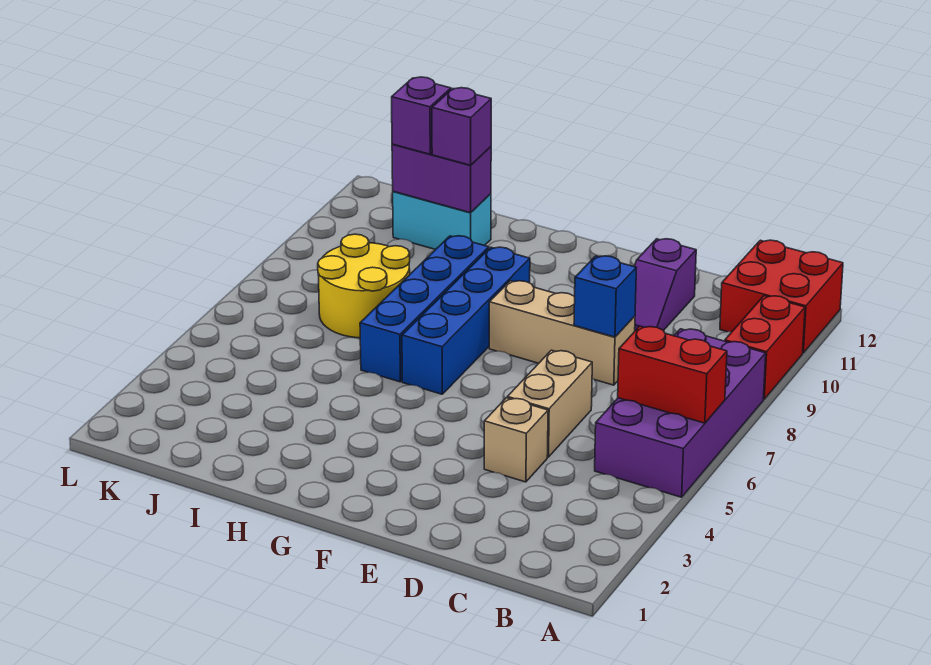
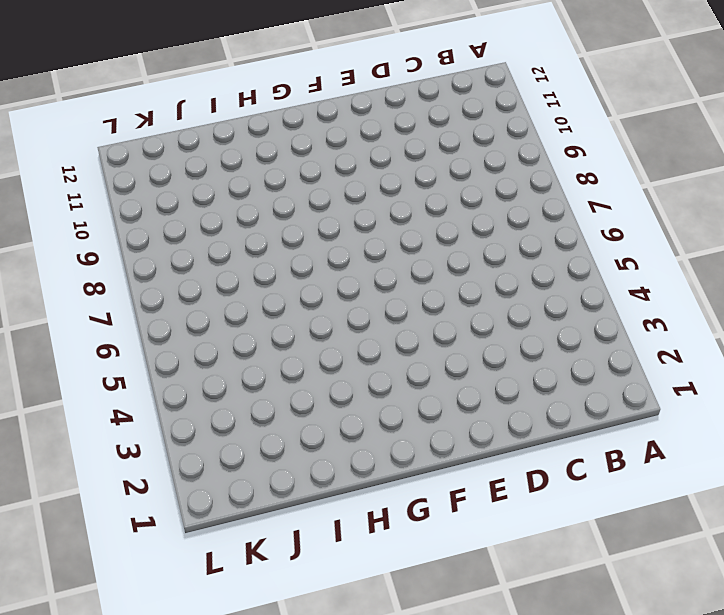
none -> purple 2x4 brick [595,329,766,497]
none -> red 1x2 brick [725,296,805,399]
none -> red 2x2 brick [720,240,843,353]

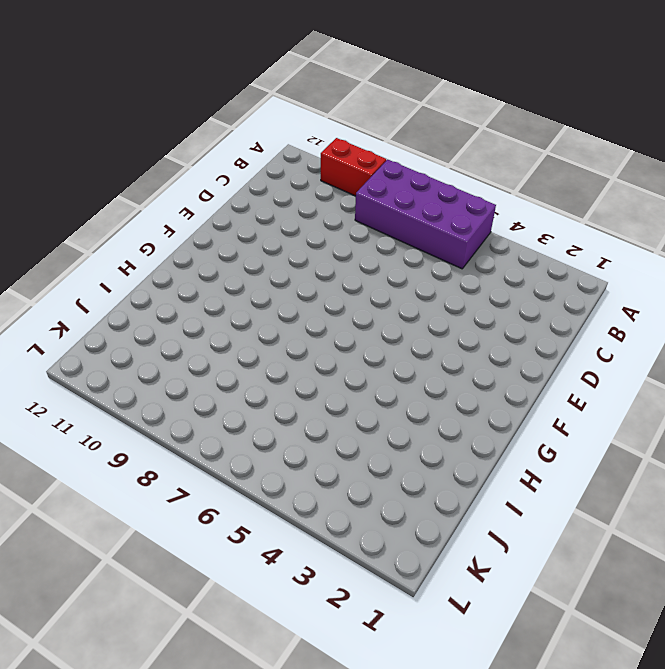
none -> red 2x2 brick [720,240,843,353]
none -> tan 1x1 brick [484,398,548,482]
none -> tan 1x2 brick [507,350,592,457]

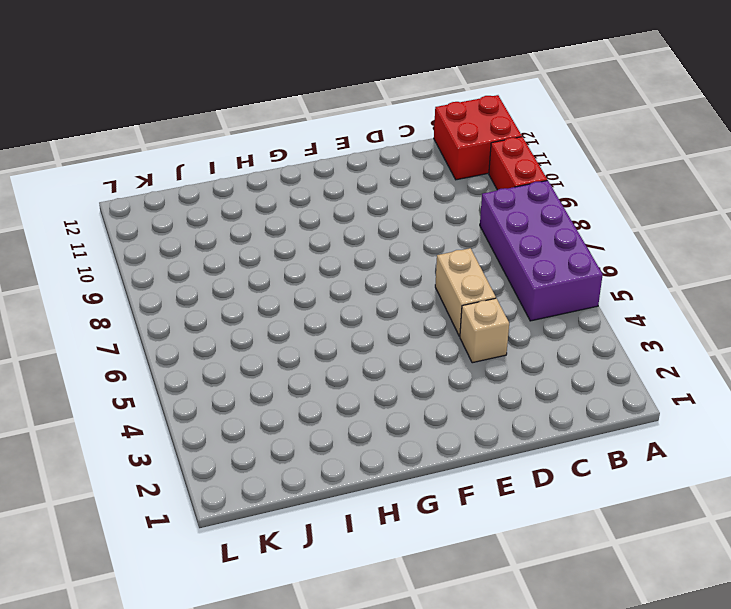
none -> tan 1x3 brick [489,281,635,385]
none -> purple 1x2 slope [634,239,696,331]
none -> blue 1x4 brick [402,247,530,394]

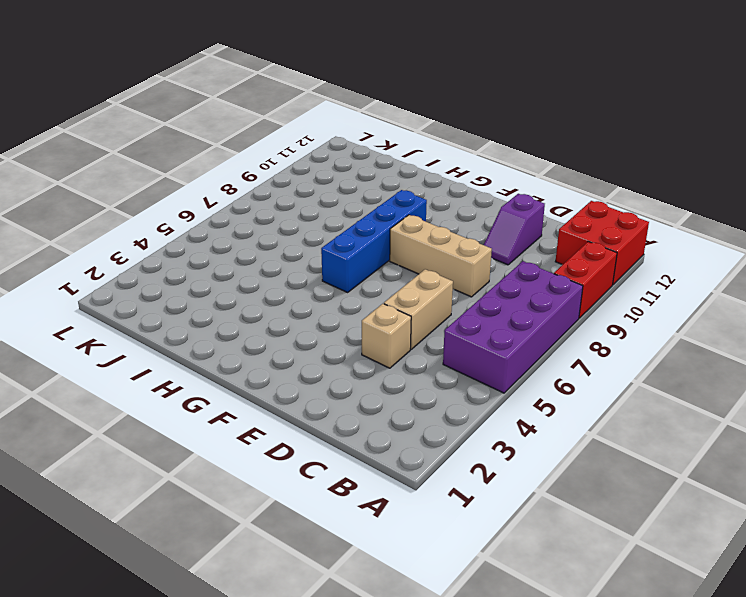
none -> blue 1x4 brick [360,236,489,382]
none -> yellow 2x2 round brick [318,234,410,338]
none -> cyan 1x2 brick [393,191,491,250]

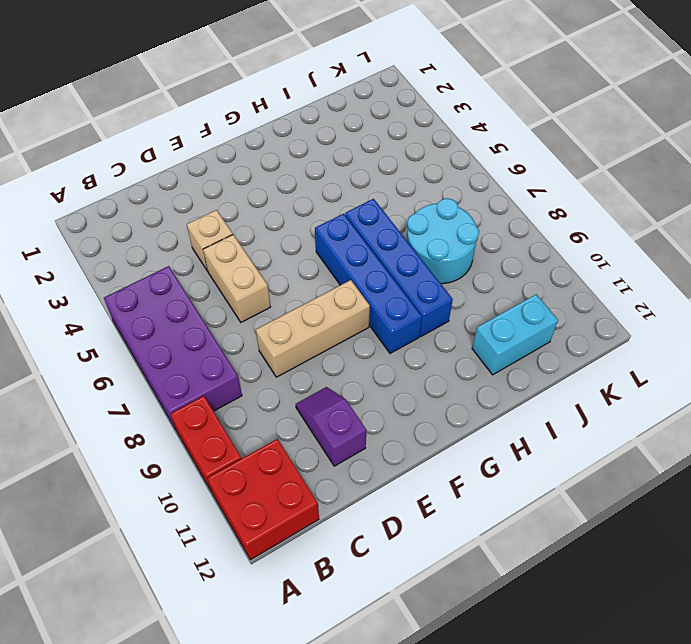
cyan 2x2 round brick [407,198,479,284] -> yellow 2x2 round brick [318,234,410,338]
none -> red 1x2 brick [618,326,727,423]
none -> blue 1x1 brick [574,256,636,337]
none -> purple 1x2 brick [392,144,491,213]

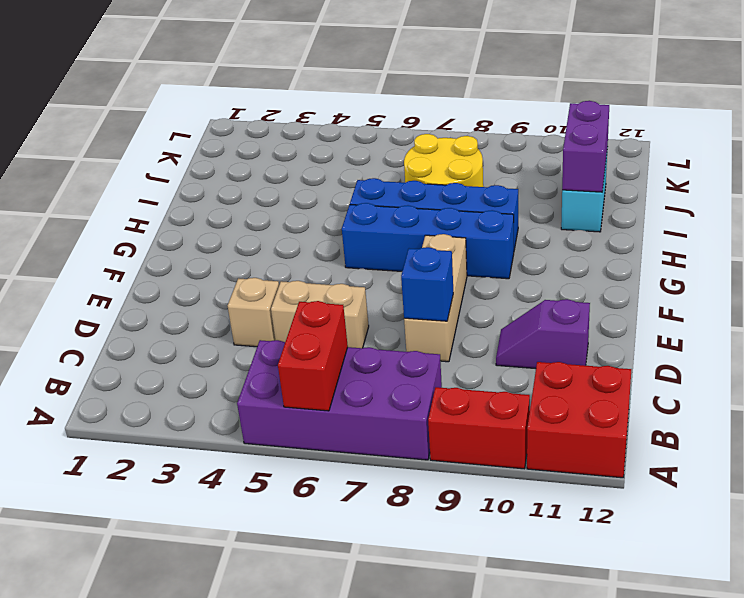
none -> purple 1x1 brick [432,88,491,165]
none -> purple 1x1 brick [392,77,451,154]

